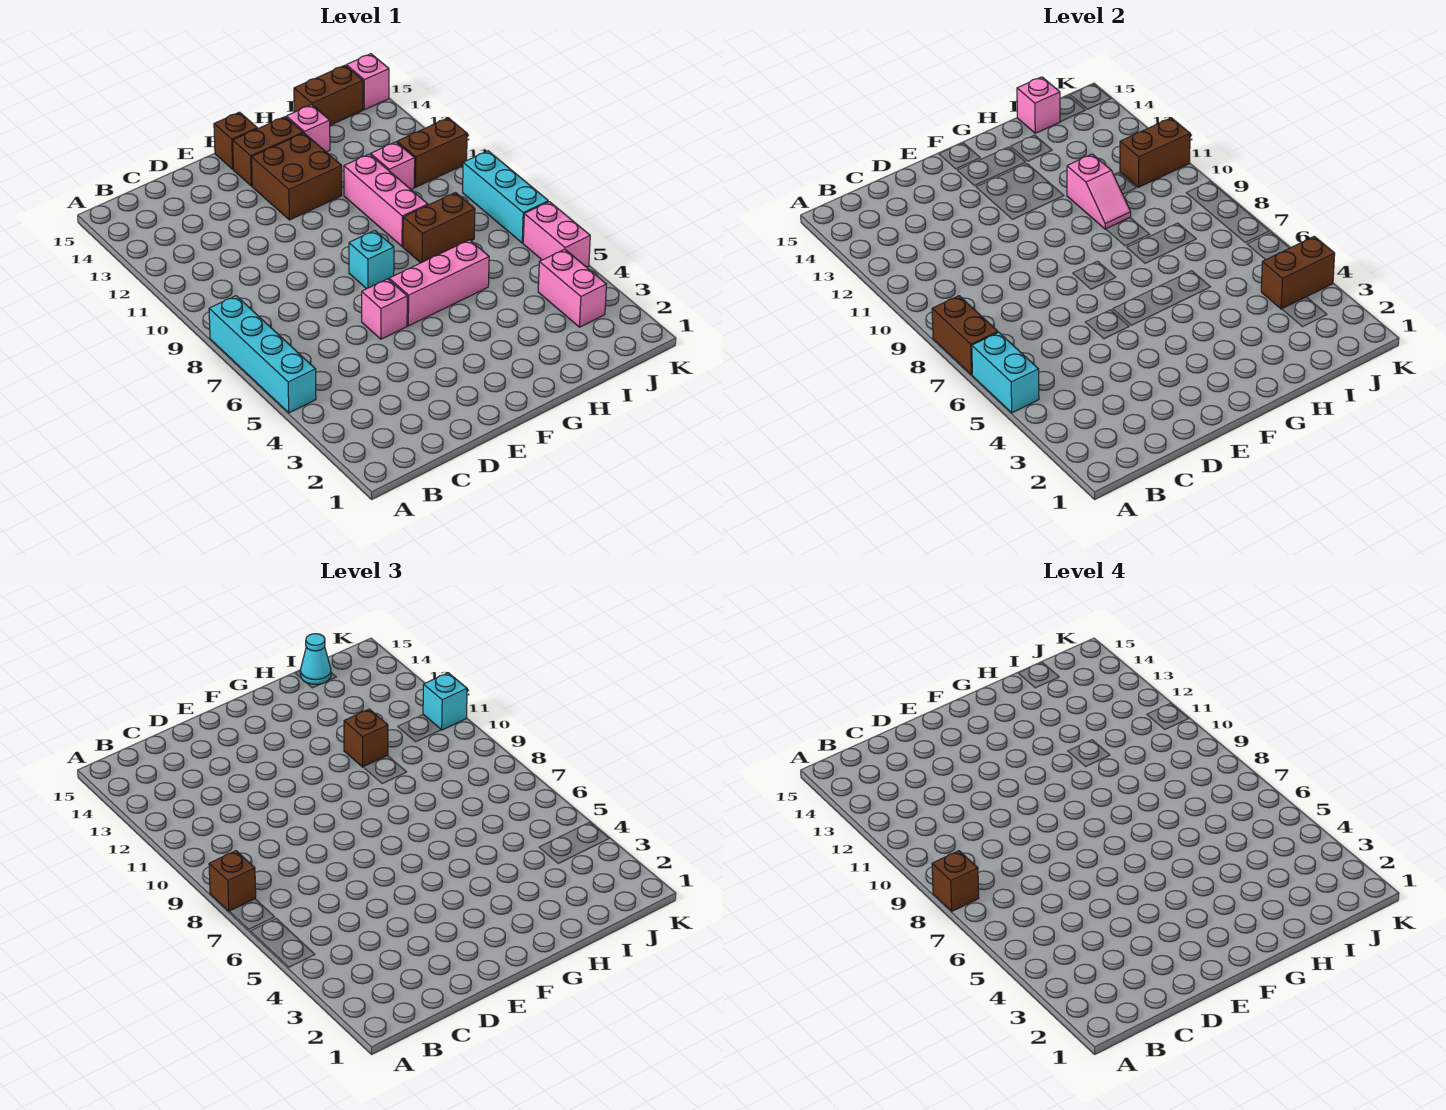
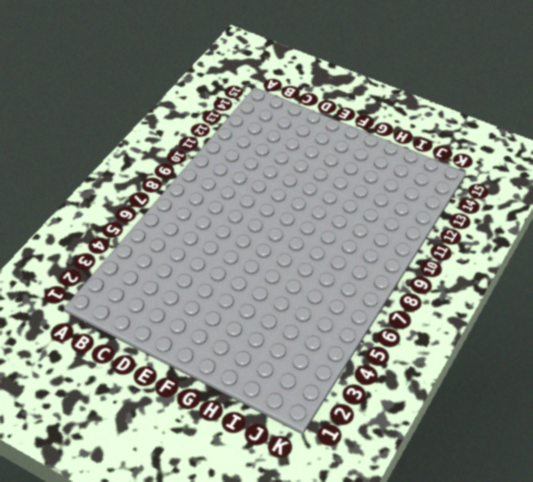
none -> cyan 1x4 brick [209,296,316,413]
none -> pink 1x1 brick [362,279,407,339]
none -> pink 1x3 brick [389,240,489,326]

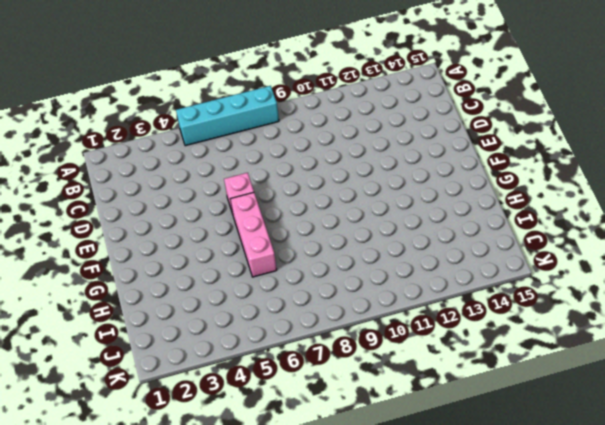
none -> cyan 1x1 brick [349,230,394,289]
none -> brown 2x2 brick [252,133,342,220]
none -> brown 1x2 brick [233,117,303,186]

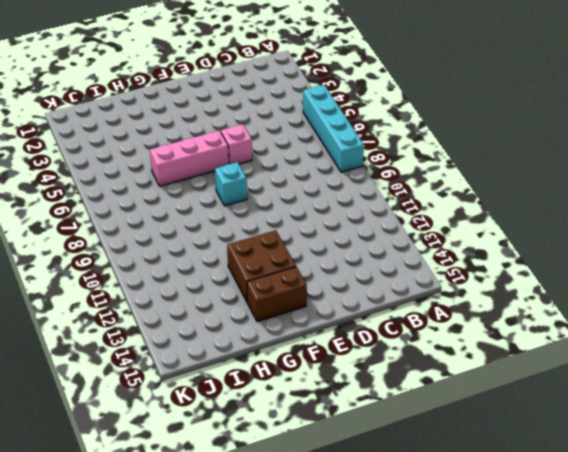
none -> brown 1x1 brick [214,112,257,169]
none -> brown 1x2 brick [403,192,475,263]
none -> pink 1x3 brick [344,154,428,246]

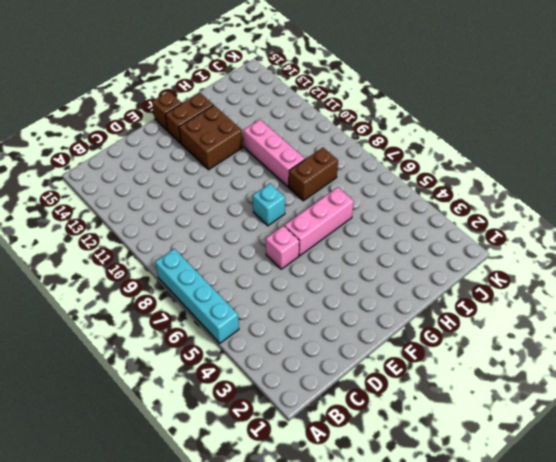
none -> pink 1x1 brick [286,105,330,152]
none -> pink 1x1 brick [371,142,415,189]
none -> brown 1x2 brick [294,65,363,125]

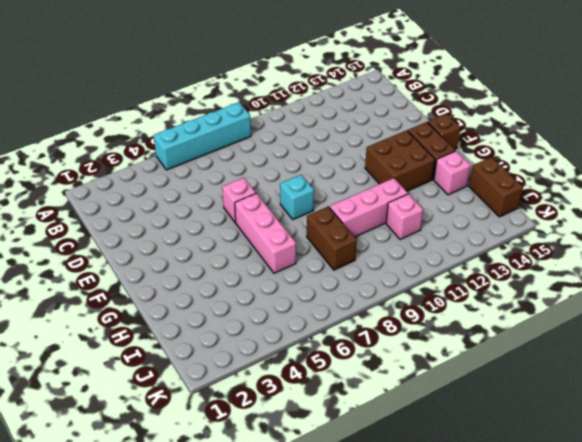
none -> pink 1x2 brick [538,249,606,327]
none -> brown 1x2 brick [397,118,467,187]
none -> pink 1x2 brick [523,202,590,267]

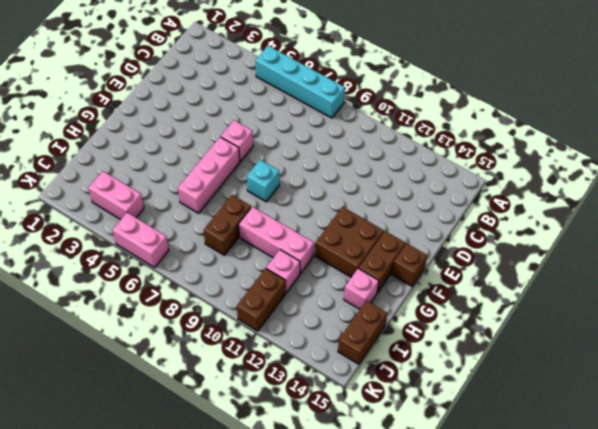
none -> cyan 1x3 brick [463,151,548,243]
none -> pink 1x1 brick [346,54,389,110]
none -> cyan 1x2 brick [972,332,1039,413]

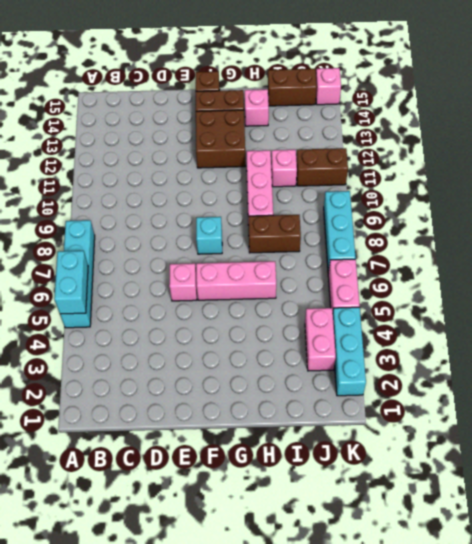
cyan 1x3 brick [333,307,366,396] -> none
none -> brown 1x2 brick [932,296,998,375]
none -> pink 1x2 slope [1067,154,1131,229]
none -> pink 1x1 brick [1017,77,1060,133]

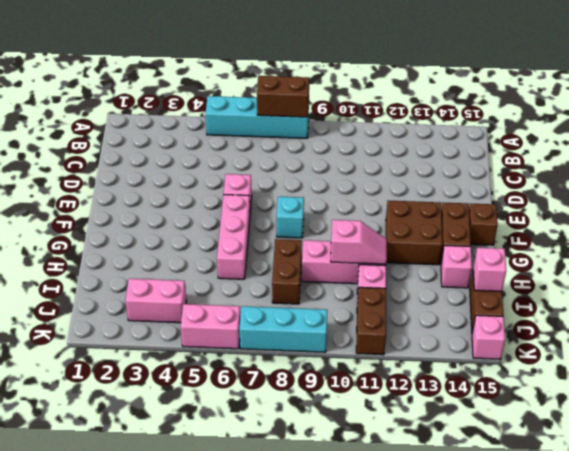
pink 1x2 slope [331,220,387,264] -> pink 1x2 slope turned to [1067,154,1131,229]
none -> cyan 1x2 brick [972,332,1039,413]
none -> brown 1x2 brick [1261,236,1335,309]
none -> brown 1x2 brick [1120,118,1190,187]

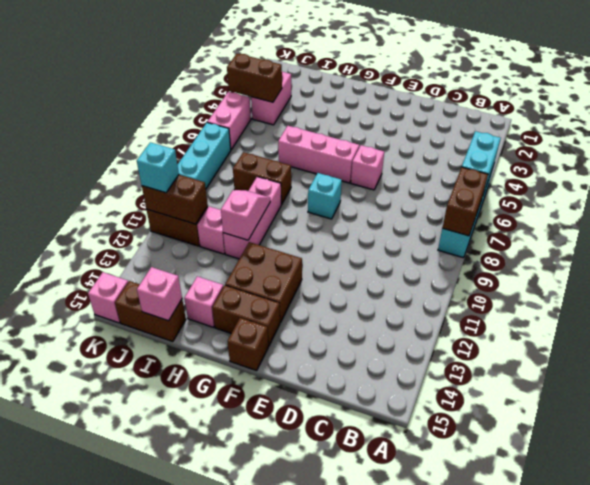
none -> brown 1x1 brick [209,851,256,911]
none -> brown 1x1 brick [344,709,388,767]
none -> cyan 1x1 cone [300,634,331,684]

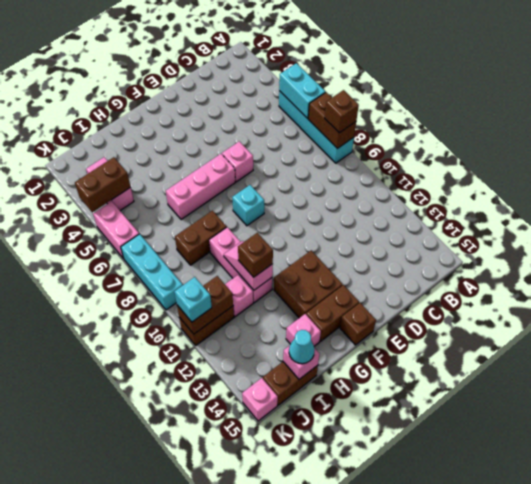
none -> brown 1x1 brick [932,851,979,911]

